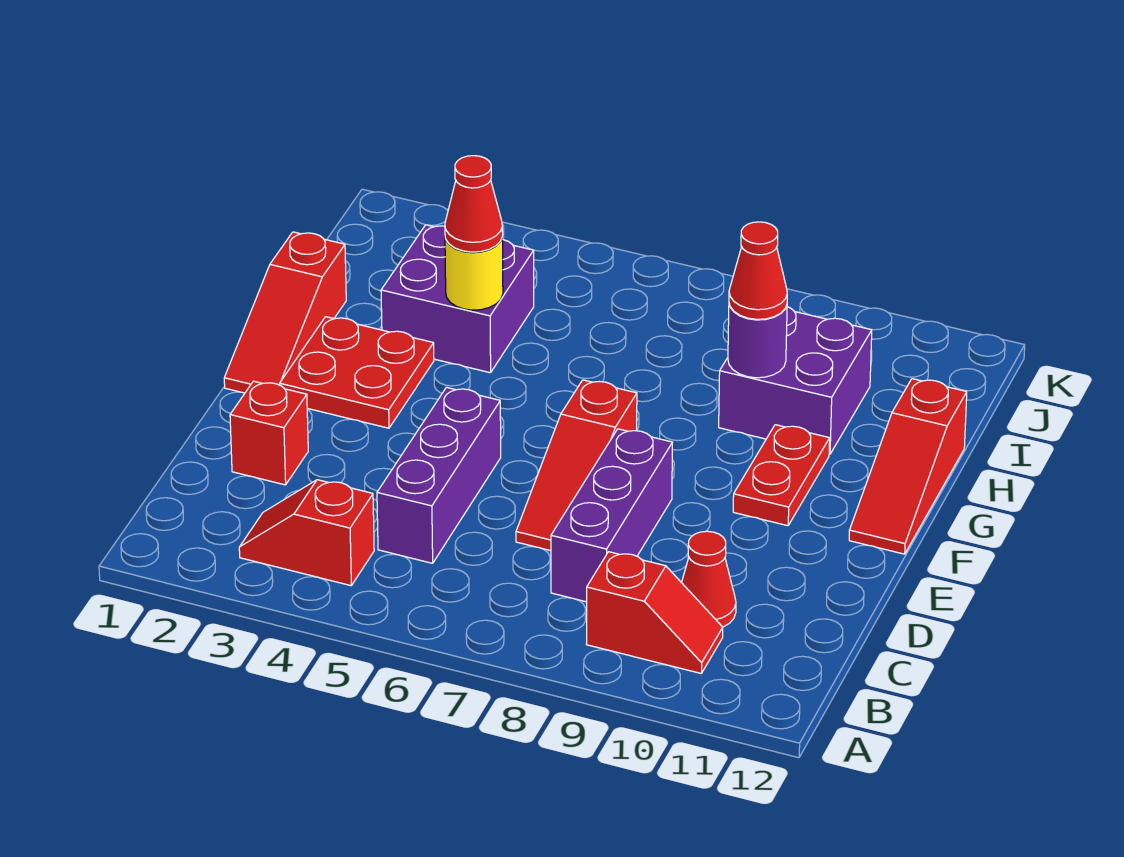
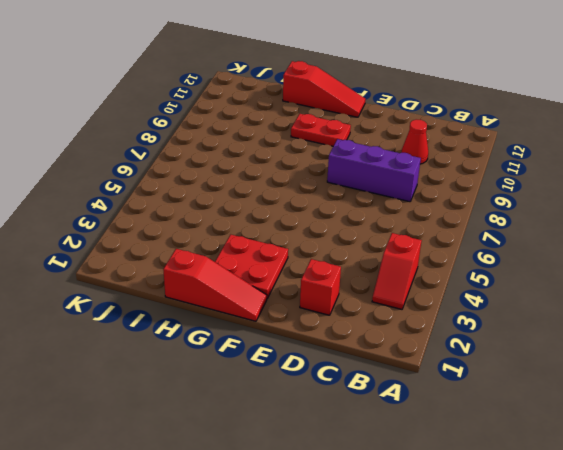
none -> red 1x2 slope [586,552,723,673]
none -> purple 1x3 brick [377,387,501,563]
none -> red 1x3 slope [516,380,637,551]

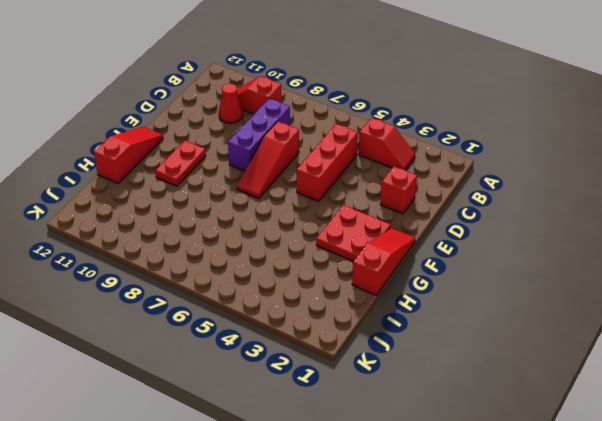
red 1x3 brick [297,124,358,201] -> purple 1x3 brick [377,387,501,563]
red 1x3 slope [237,121,299,198] -> red 1x3 slope turned to [516,380,637,551]
none -> purple 2x2 brick [381,225,534,373]
none -> purple 2x2 brick [719,307,872,454]
none -> yellow 1x1 round brick [445,237,503,310]

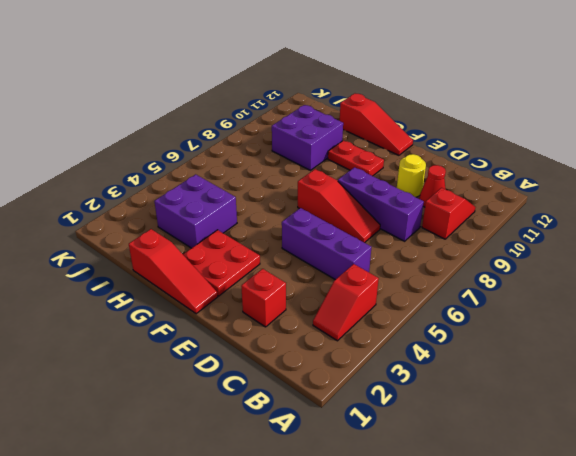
yellow 1x1 round brick [397,154,426,197] -> yellow 1x1 round brick moved to [445,237,503,310]
none -> purple 1x1 round brick [728,304,787,378]
none -> red 1x1 cone [445,156,503,252]
none -> red 1x1 cone [729,222,787,319]

